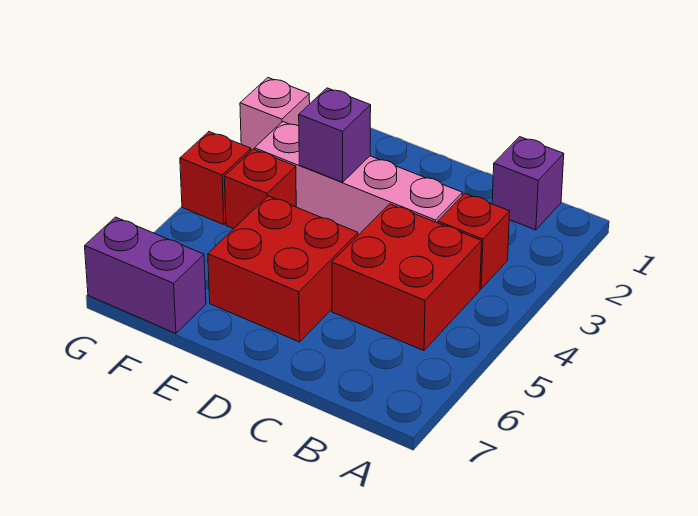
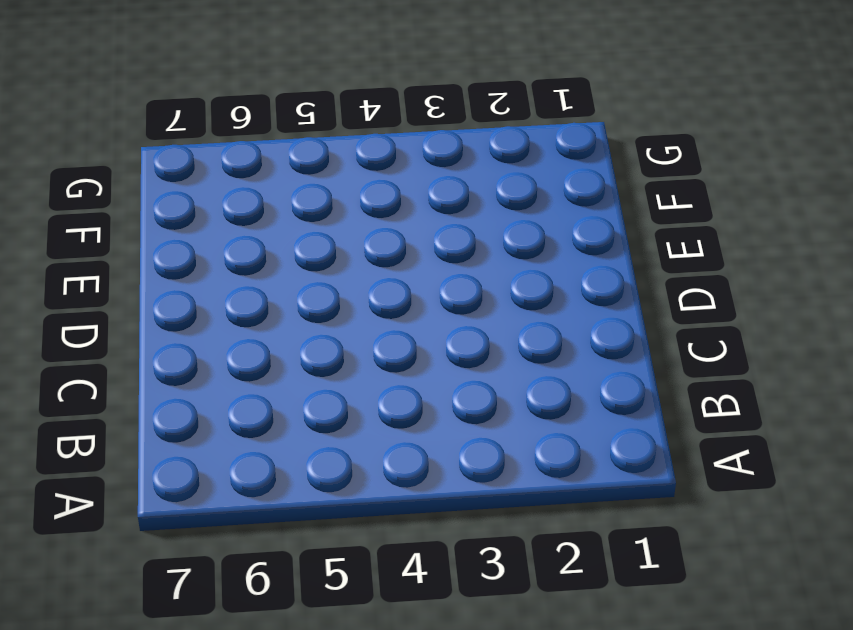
none -> purple 1x1 brick [492,137,564,230]
none -> red 1x1 brick [438,193,510,289]

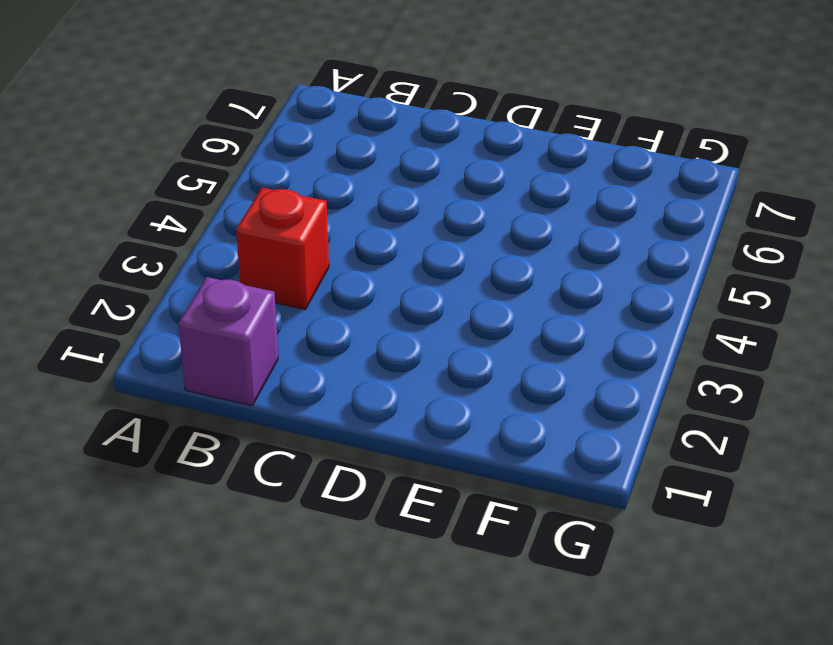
none -> red 2x2 brick [332,204,482,351]
none -> pink 1x4 brick [255,122,463,235]

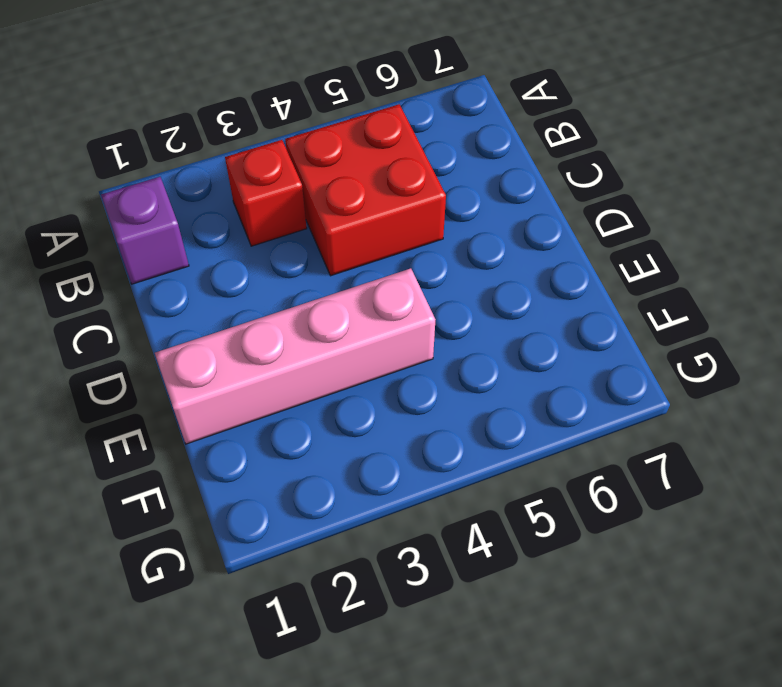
pink 1x4 brick [155,268,435,444] -> pink 1x4 brick turned to [255,122,463,235]
none -> red 2x2 brick [208,196,358,342]
none -> red 1x1 brick [224,149,296,229]

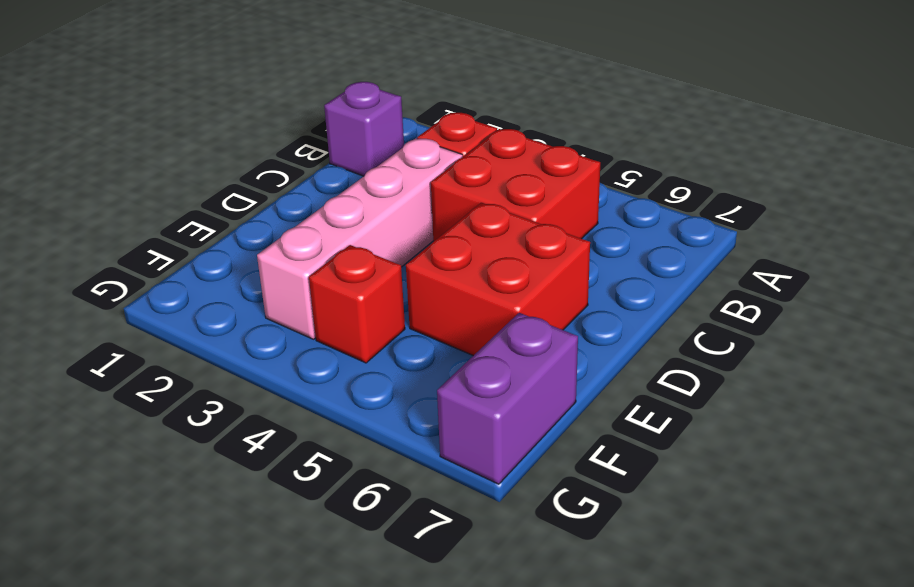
none -> pink 1x1 brick [240,78,310,151]
none -> red 1x1 brick [180,132,251,225]

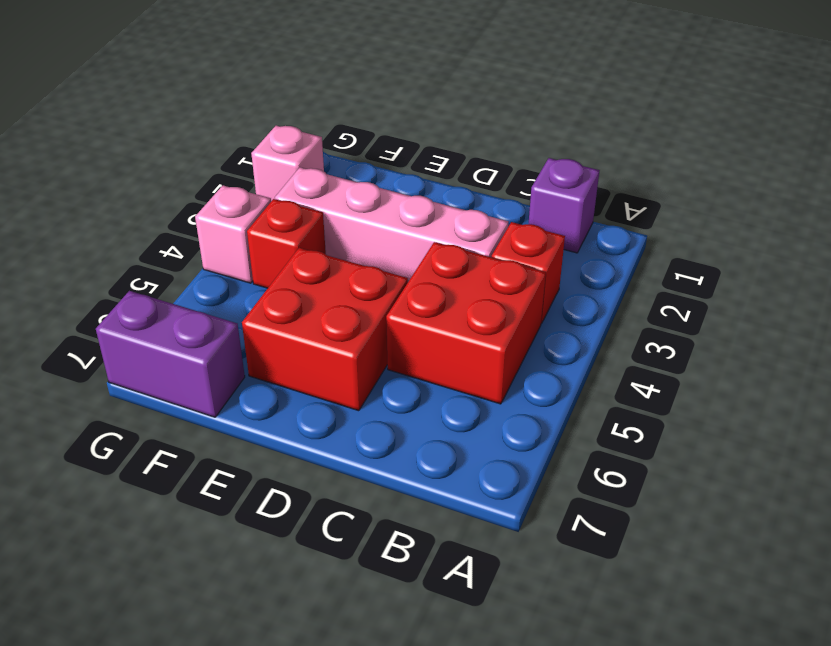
pink 1x1 brick [195,185,271,283] -> red 1x1 brick [180,132,251,225]
none -> purple 1x1 brick [299,88,371,182]

